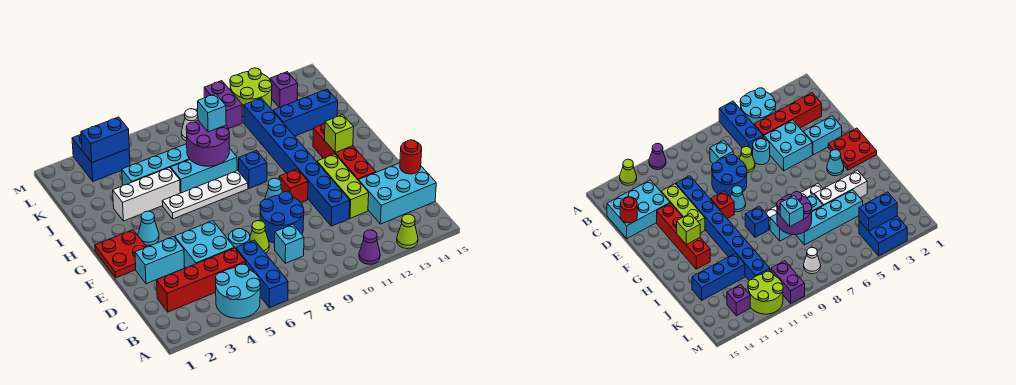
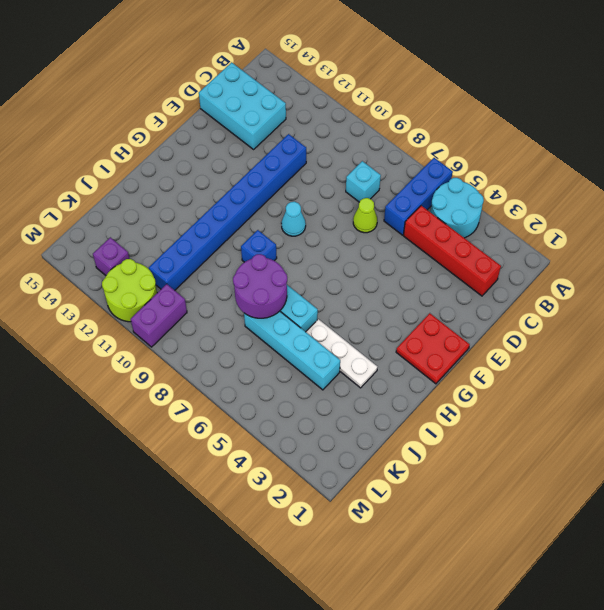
white 1x3 plate [306,319,377,388] -> white 1x3 brick [113,168,180,221]
none -> purple 1x1 cone [359,230,380,264]
none -> lime 1x1 cone [397,214,418,249]
none -> cyan 2x2 brick [175,221,234,268]
none -> cyan 1x1 round brick [229,228,250,249]

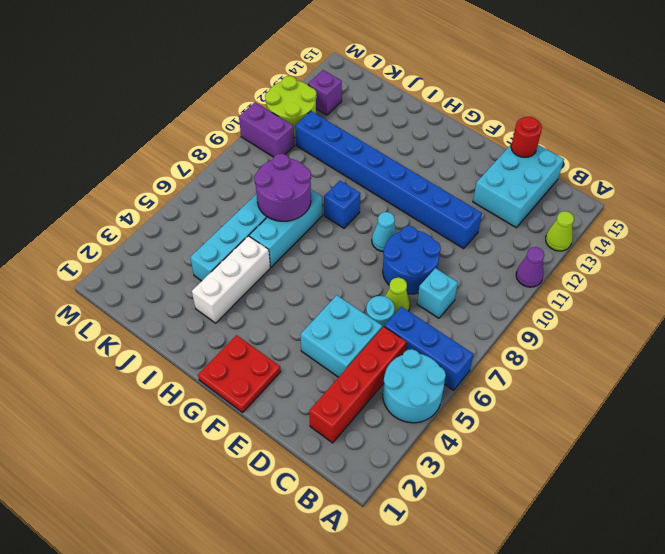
none -> lime 1x3 brick [317,154,369,218]
none -> cyan 1x2 brick [135,237,184,284]
none -> red 1x4 brick [313,123,376,181]
none -> red 1x1 brick [279,169,308,203]

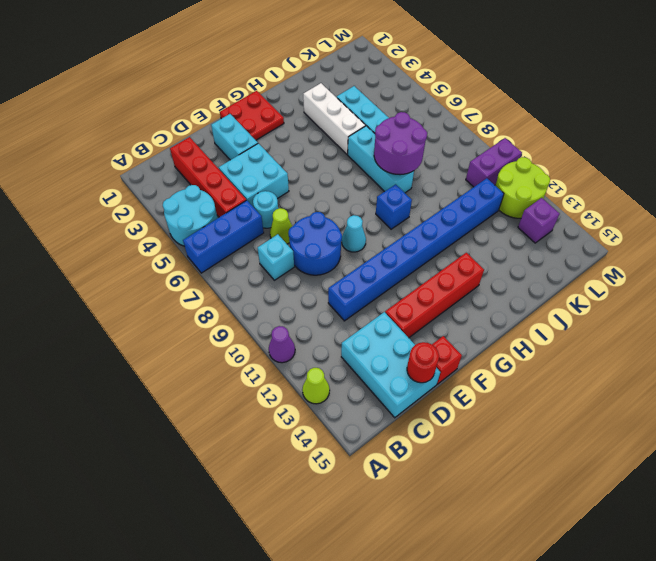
red 1x1 brick [432,336,462,384] -> red 1x1 brick moved to [279,169,308,203]
none -> lime 1x3 brick [317,154,369,218]
none -> cyan 1x1 cone [138,211,159,245]
none -> white 1x4 plate [162,171,248,219]
none -> blue 1x3 brick [273,89,338,136]

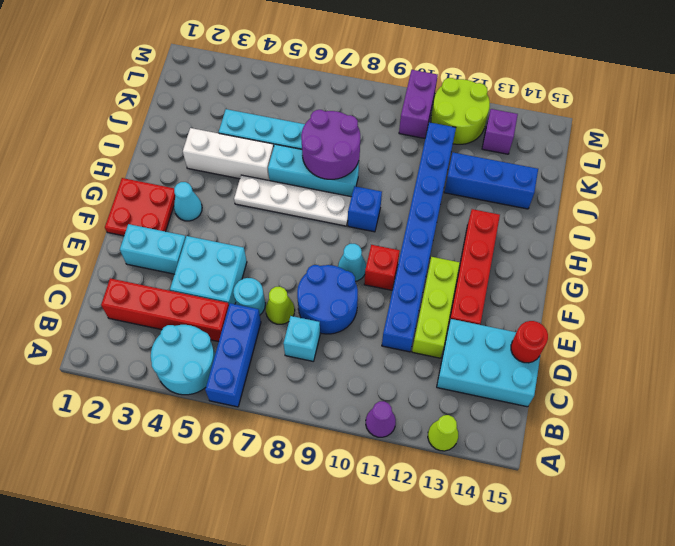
none -> blue 2x2 brick [72,135,130,181]
none -> white 1x1 cone [181,109,198,141]
none -> lime 1x1 brick [325,115,354,153]
none -> blue 1x2 brick [81,117,129,162]

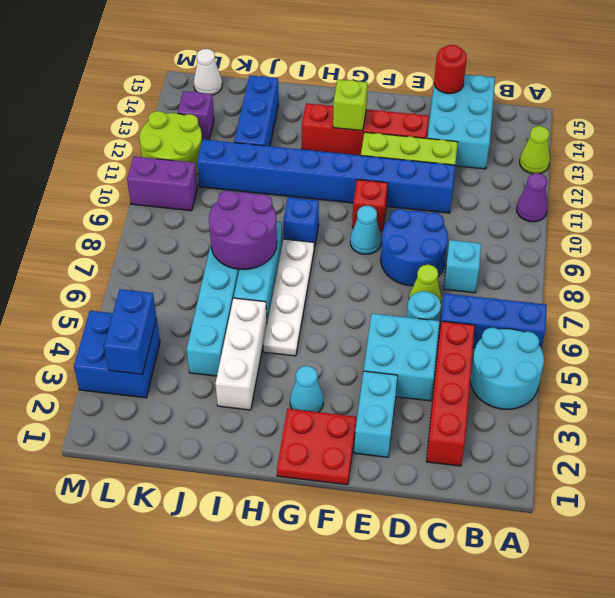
white 1x1 cone [194,49,222,95] -> white 1x1 cone moved to [181,109,198,141]
none -> cyan 1x1 brick [197,94,226,132]

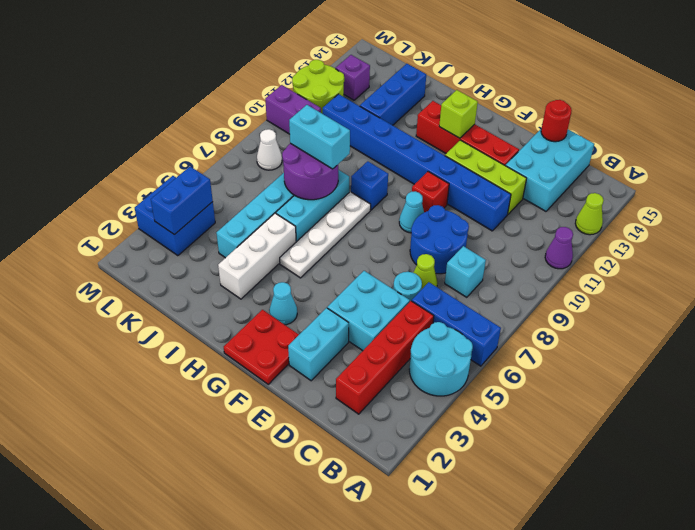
cyan 1x2 brick [289,105,350,169] -> cyan 1x1 brick [197,94,226,132]

